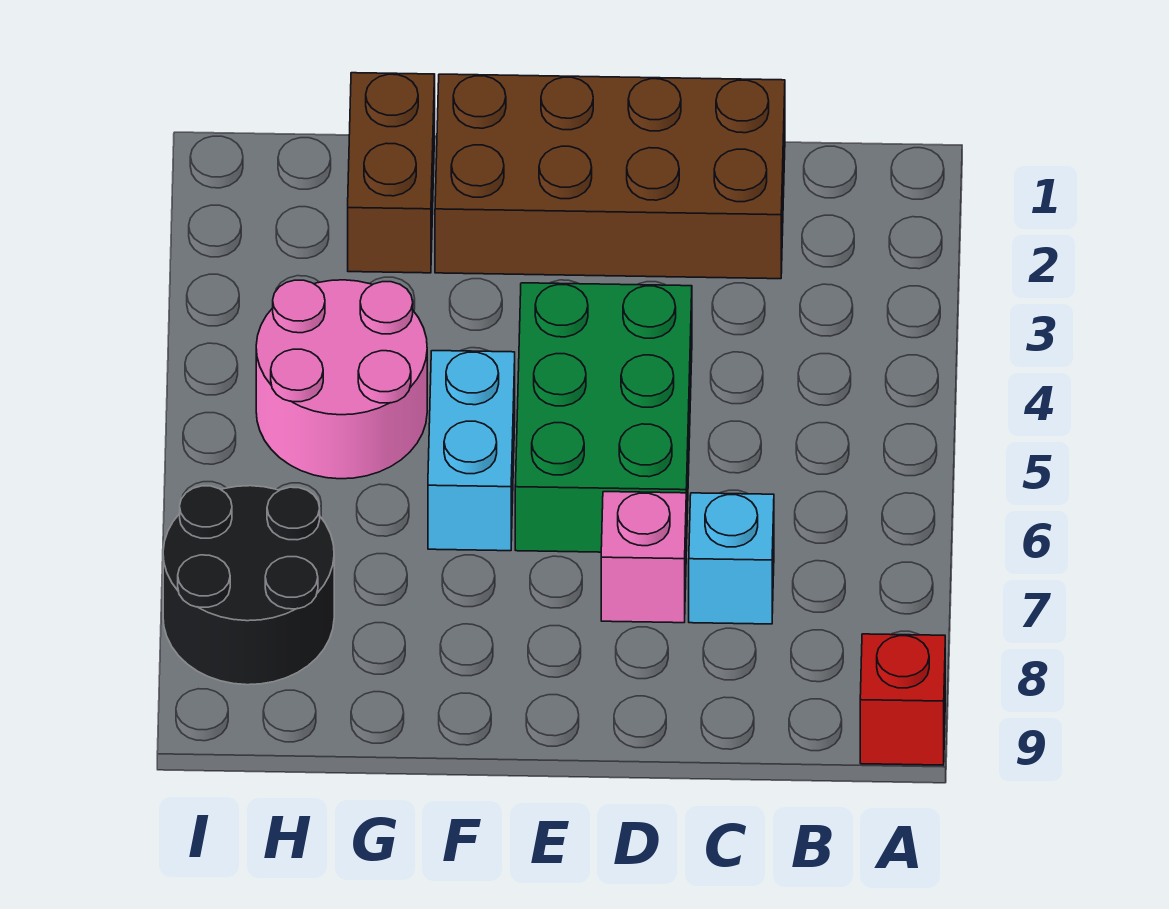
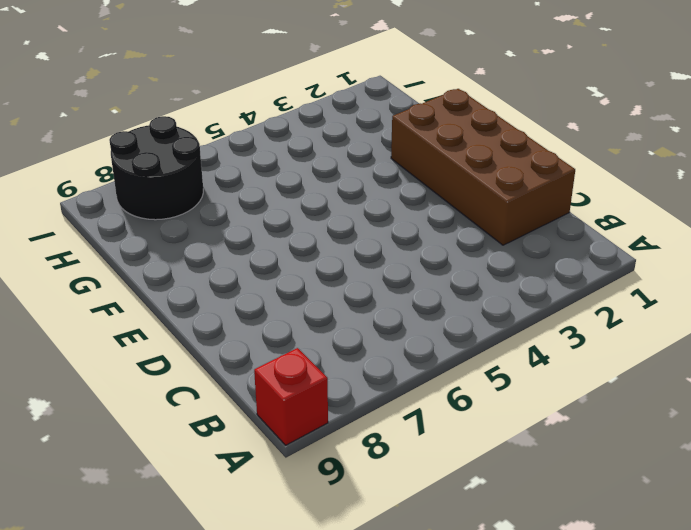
none -> cyan 1x1 brick [689,493,774,624]
none -> green 2x3 brick [515,283,692,552]

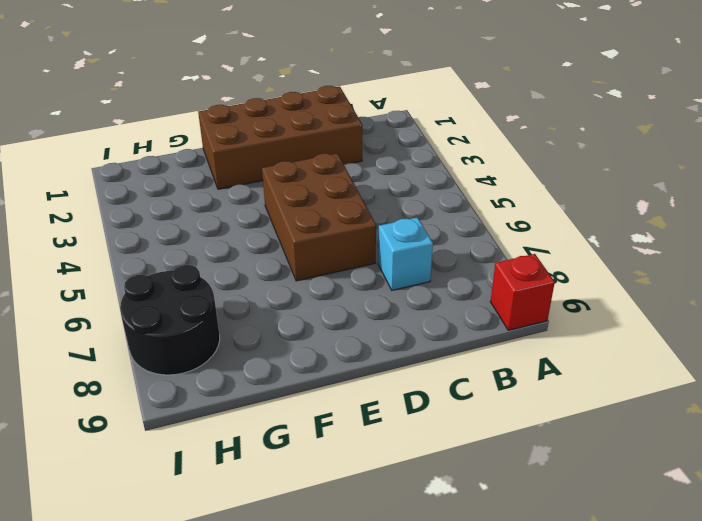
brown 2x3 brick [262,153,376,281] -> green 2x3 brick [515,283,692,552]
none -> pink 1x1 brick [601,492,686,623]
none -> cyan 1x2 brick [428,351,515,551]

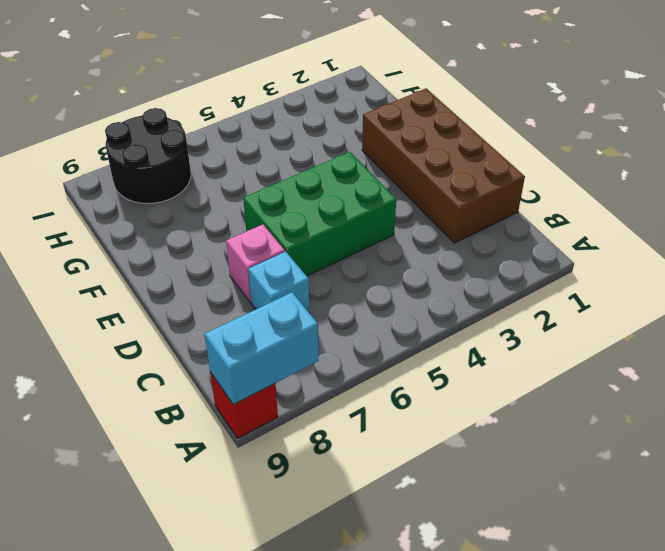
cyan 1x2 brick [205,292,319,404] -> cyan 1x2 brick moved to [428,351,515,551]
none -> brown 1x2 brick [348,73,435,273]
none -> pink 2x2 round brick [256,280,427,479]

